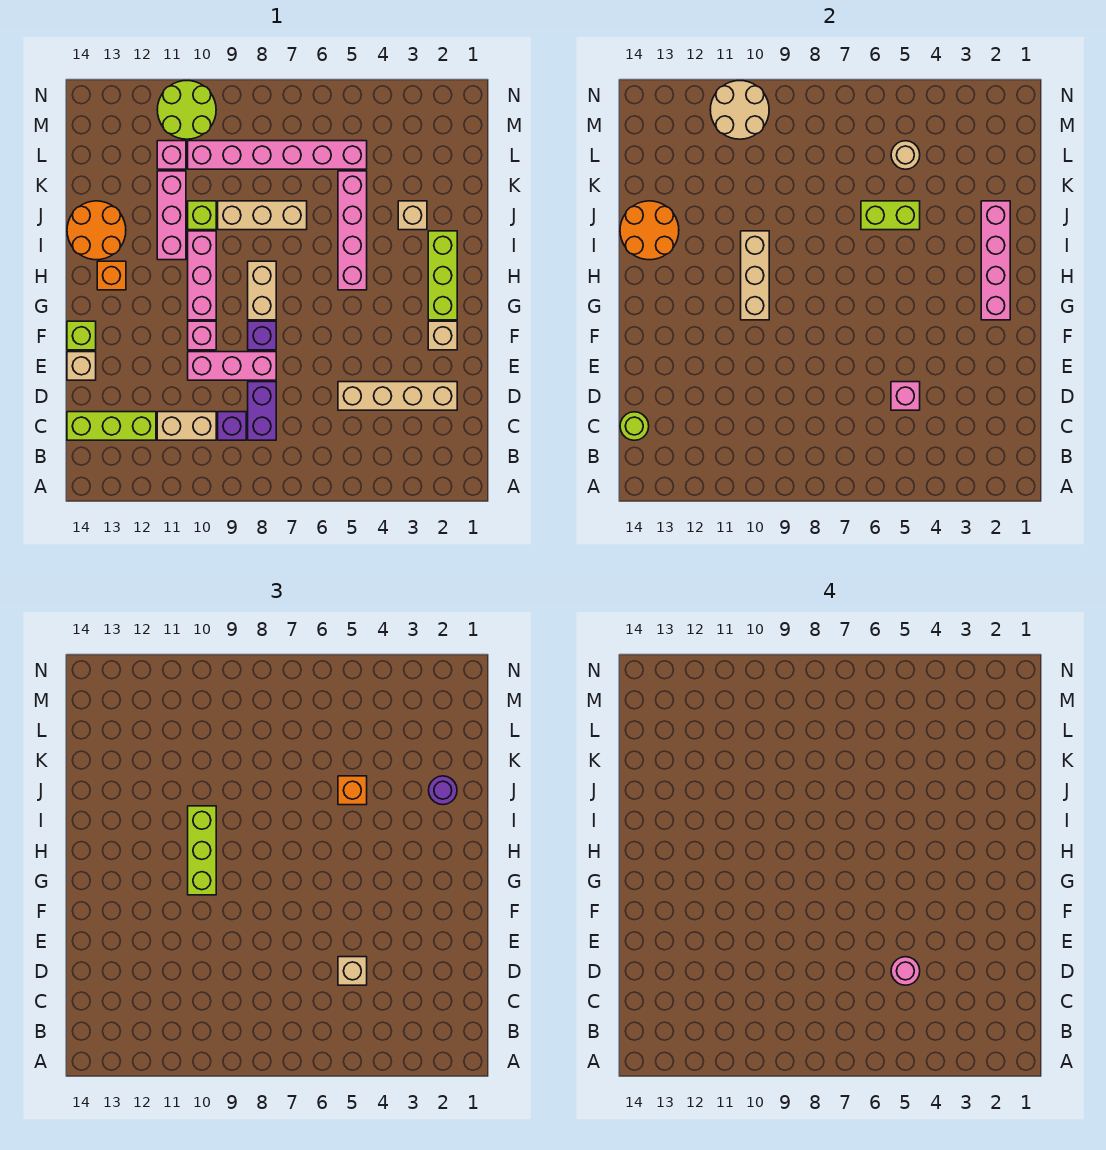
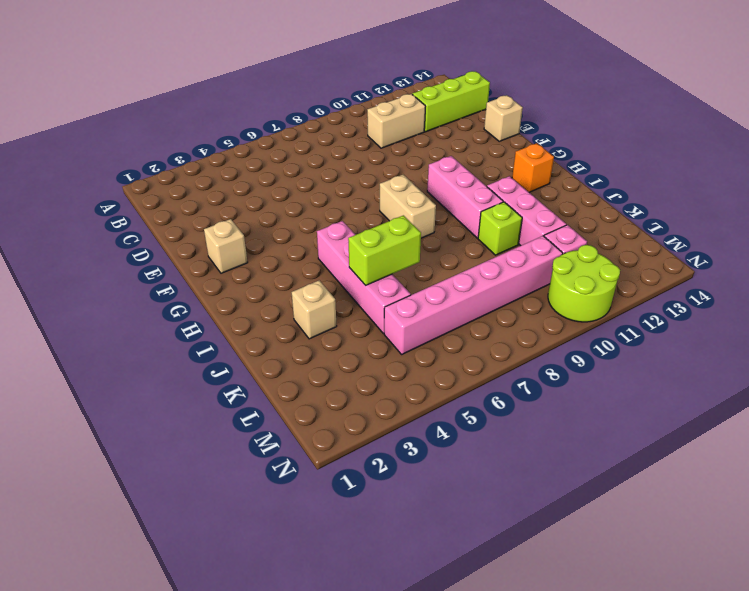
none -> purple 1x2 brick [248,382,276,440]
none -> purple 1x1 brick [218,412,246,440]
none -> tan 1x4 brick [338,382,457,410]
none -> pink 1x3 brick [188,352,276,380]

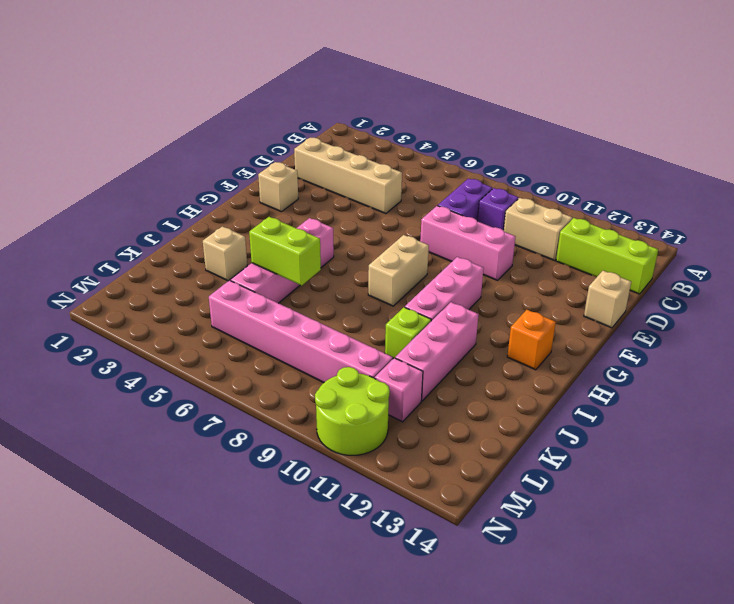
none -> purple 1x1 brick [248,321,276,350]
none -> pink 1x1 brick [188,321,216,350]
none -> lime 1x1 brick [67,321,96,350]
none -> lime 1x3 brick [428,231,457,320]

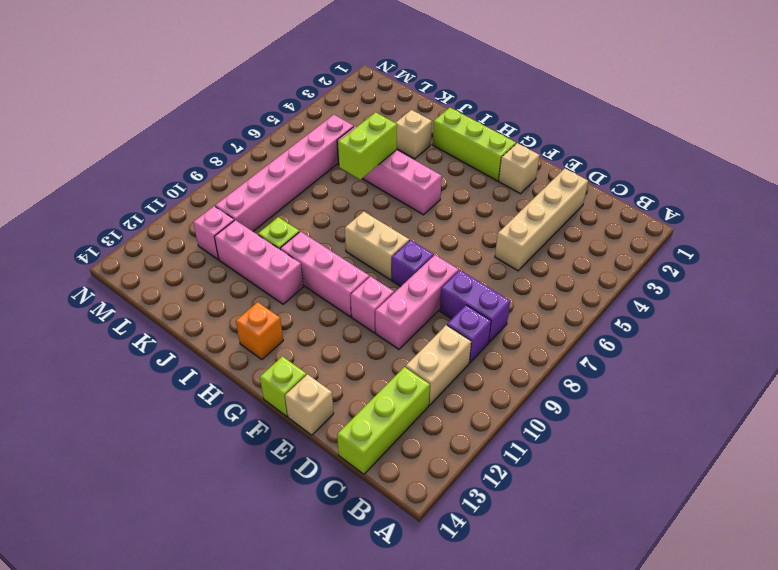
none -> orange 2x2 round brick [67,201,126,260]
none -> tan 1x3 brick [218,201,307,230]
none -> lime 2x2 round brick [157,81,216,139]
none -> lime 1x1 round brick [620,412,649,440]

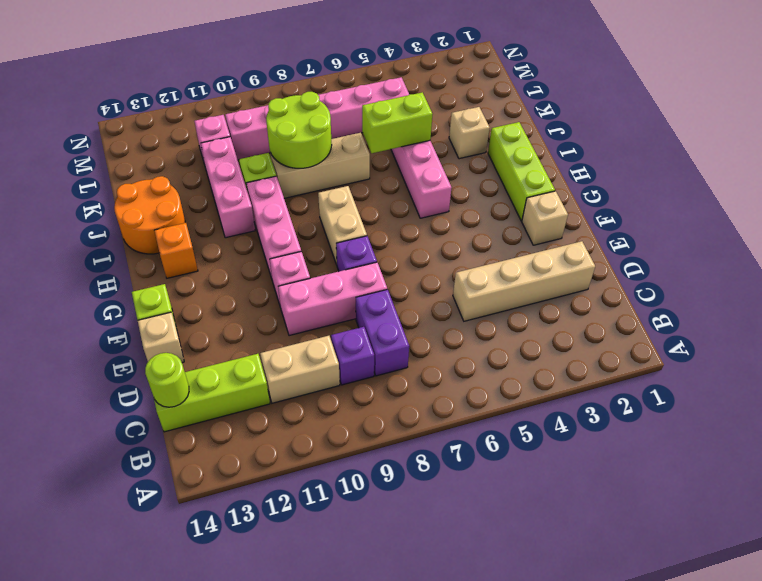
lime 2x2 round brick [266,92,332,168] -> lime 2x2 round brick moved to [157,81,216,139]
none -> pink 1x1 brick [891,382,920,410]
none -> pink 1x4 brick [981,201,1010,320]
none -> tan 1x3 brick [741,231,769,320]
none -> orange 2x2 round brick [620,201,679,260]

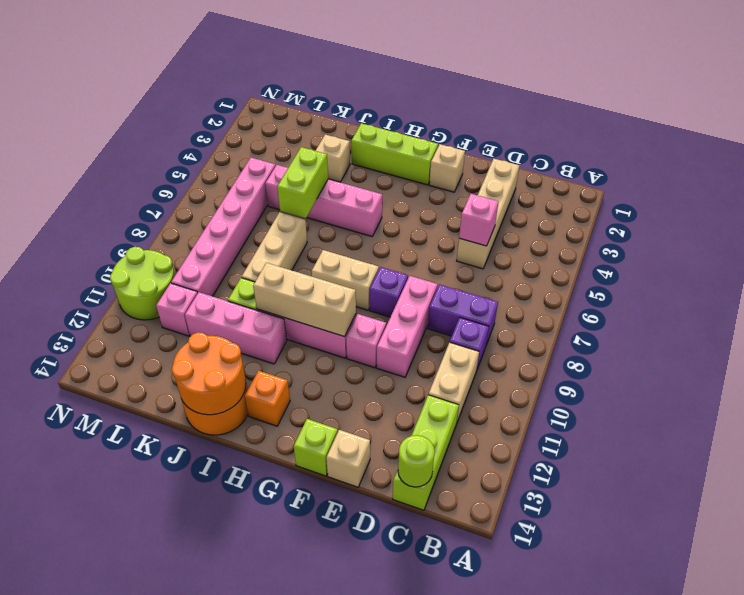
none -> pink 1x4 brick [981,201,1010,320]
none -> tan 1x1 round brick [891,141,920,169]
none -> tan 2x2 round brick [710,81,769,139]
none -> tan 1x1 brick [338,957,367,985]

